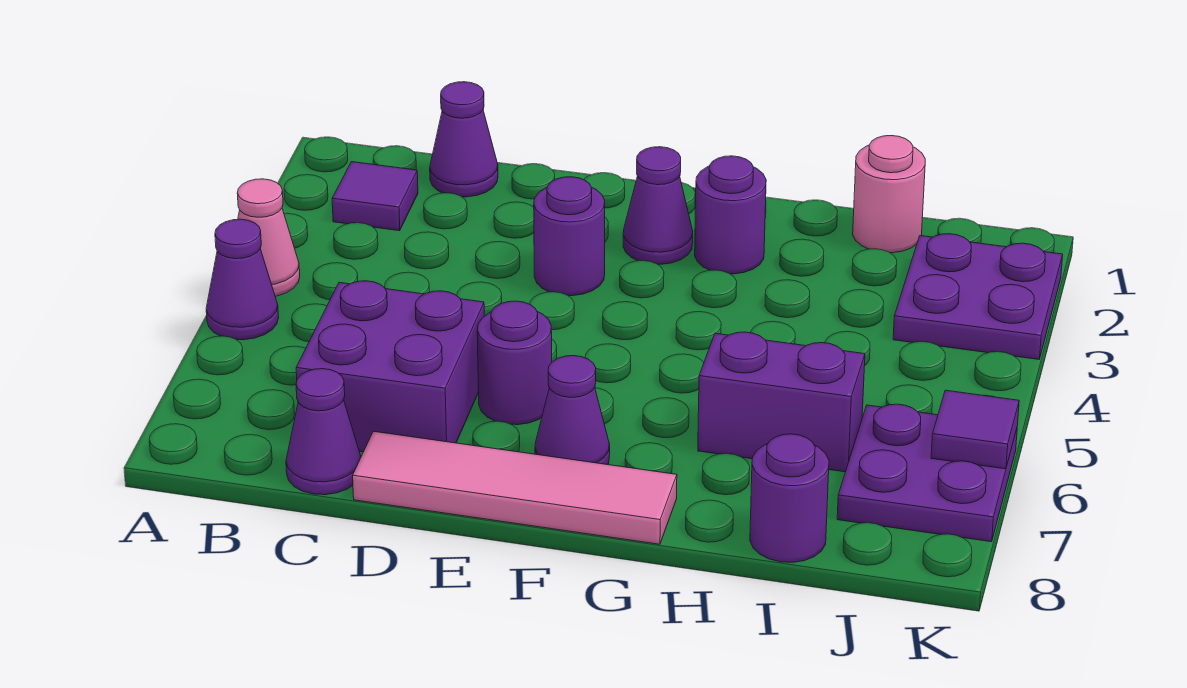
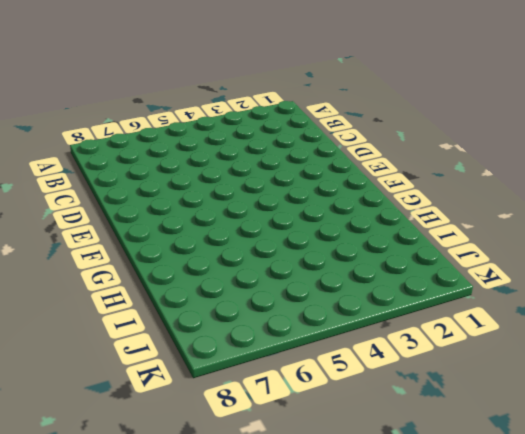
none -> pink 1x1 cone [237,179,300,296]
none -> purple 1x1 cone [206,219,279,340]
none -> purple 1x1 tile [332,162,418,231]

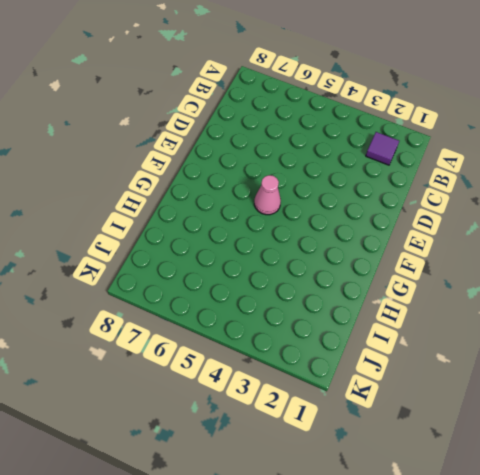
pink 1x1 cone [254,175,281,215] -> pink 1x1 cone moved to [237,179,300,296]
none -> purple 1x1 cone [206,219,279,340]
none -> purple 1x1 cone [430,82,498,197]
none -> purple 2x2 brick [296,281,484,452]

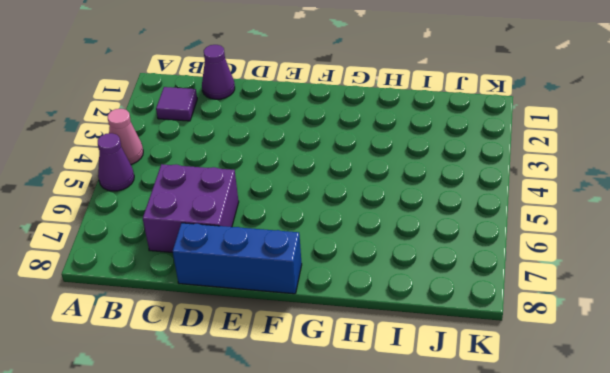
blue 1x3 brick [173,223,302,294] -> pink 1x4 tile [353,431,677,544]
none -> purple 1x1 cone [286,369,361,495]
none -> purple 1x1 round brick [534,177,605,296]
none -> purple 1x1 round brick [477,301,552,425]

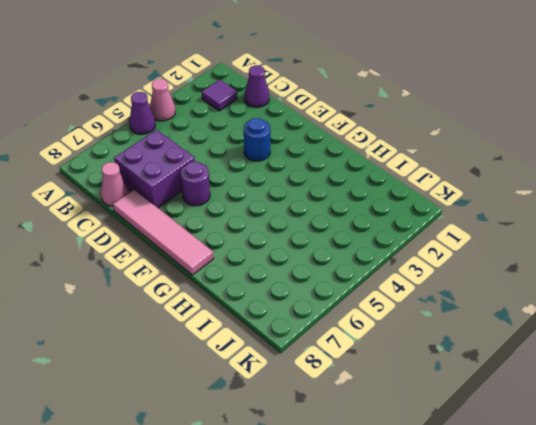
pink 1x1 cone [101,162,128,206] -> purple 1x1 cone [286,369,361,495]
blue 1x1 round brick [244,118,270,161] -> purple 1x1 round brick [534,177,605,296]
none -> purple 1x1 cone [623,147,693,264]
none -> purple 1x1 cone [535,356,610,465]
none -> purple 1x1 round brick [695,156,766,274]

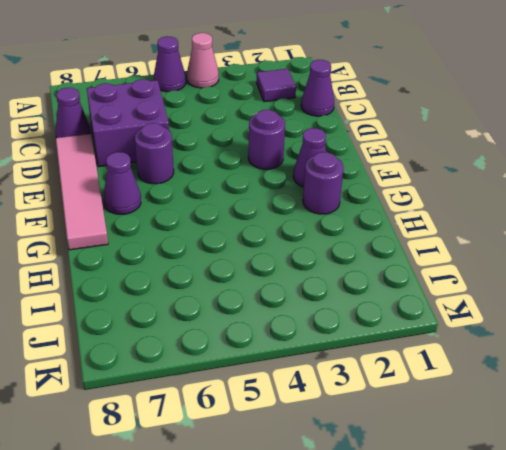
none -> purple 1x2 brick [698,332,865,472]
none -> pink 1x1 round brick [853,136,925,253]
none -> purple 1x1 round brick [750,434,829,562]

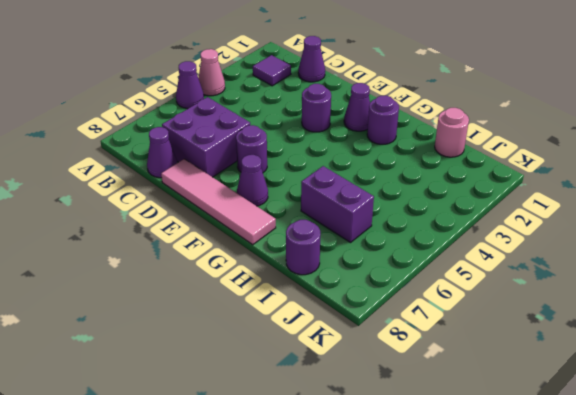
none -> purple 2x2 plate [893,234,1063,359]
none -> purple 2x2 plate [837,404,1017,542]
none -> purple 1x1 tile [931,390,1019,469]

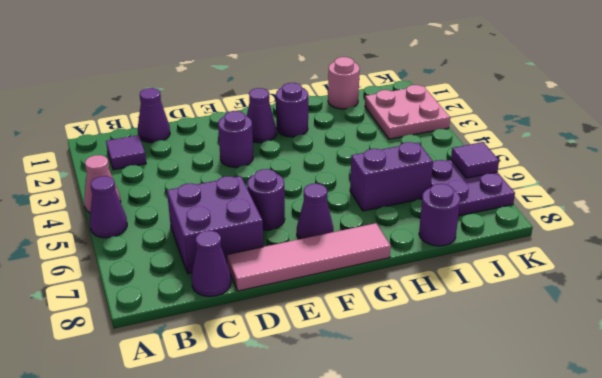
pink 2x2 plate [365,85,450,139] -> purple 2x2 plate [893,234,1063,359]

